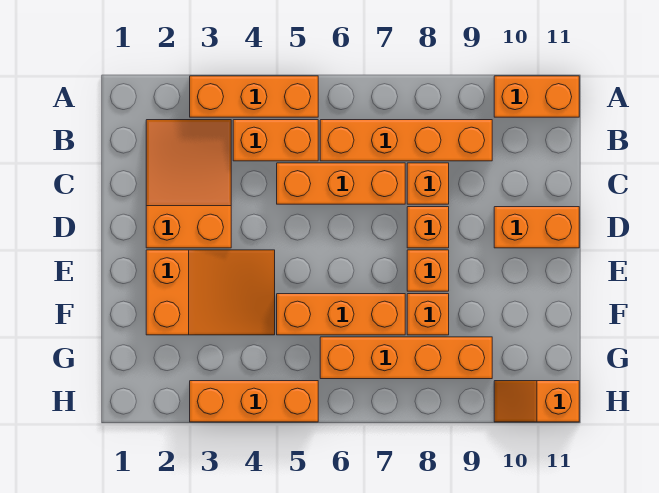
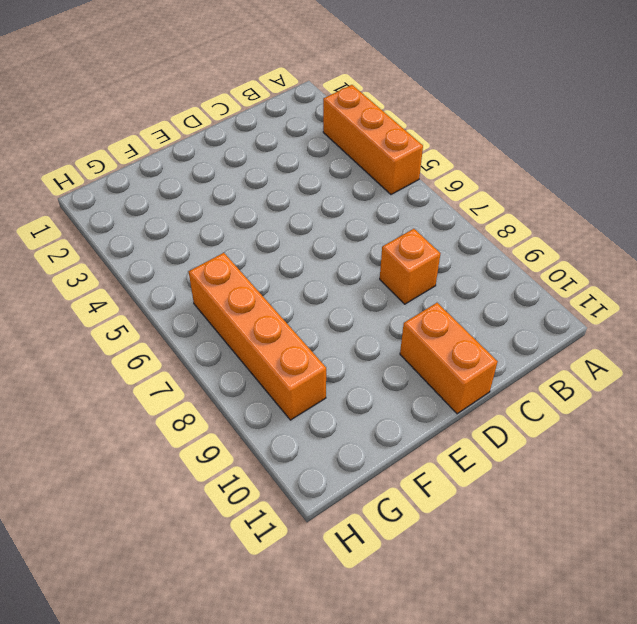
none -> orange 1x2 brick [494,76,579,117]
none -> orange 2x3 slope [146,120,231,248]
none -> orange 1x2 brick [233,120,318,161]

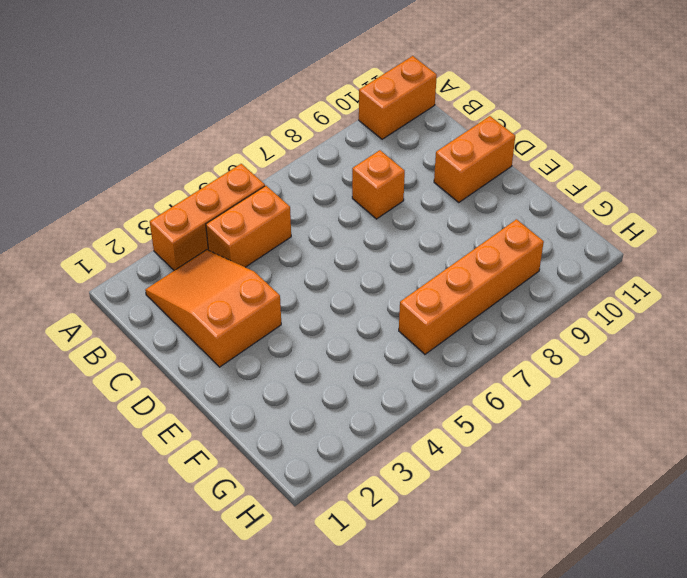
none -> orange 1x4 brick [320,120,492,161]
none -> orange 1x3 brick [277,163,405,204]
none -> orange 1x1 brick [407,207,449,248]

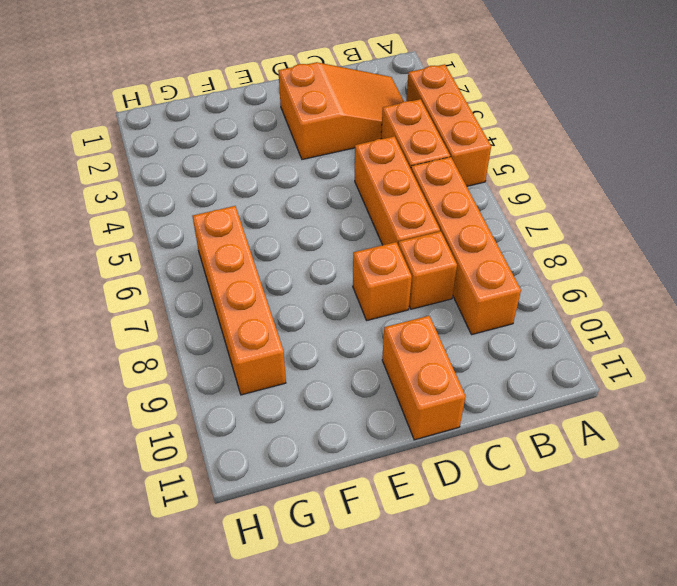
none -> orange 1x2 brick [494,76,579,117]
none -> orange 2x3 slope [146,250,275,335]
none -> orange 1x1 brick [407,250,449,291]

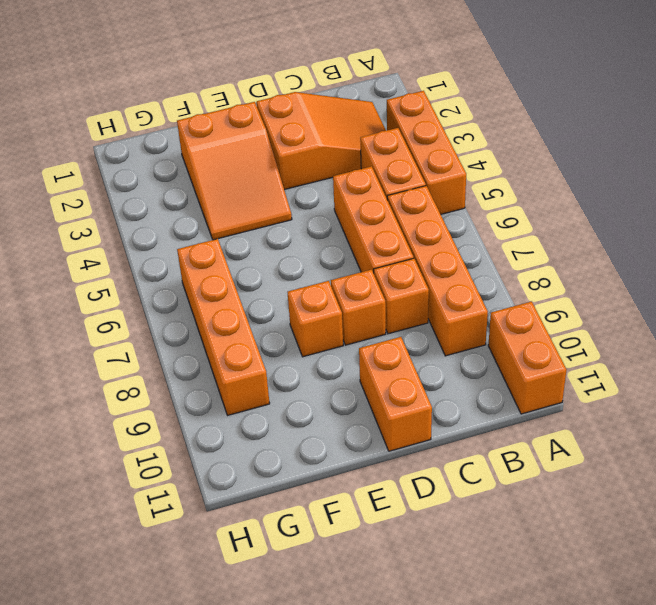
none -> orange 1x3 brick [277,294,405,335]
none -> orange 1x1 brick [407,294,449,335]
none -> orange 1x3 brick [190,381,318,422]

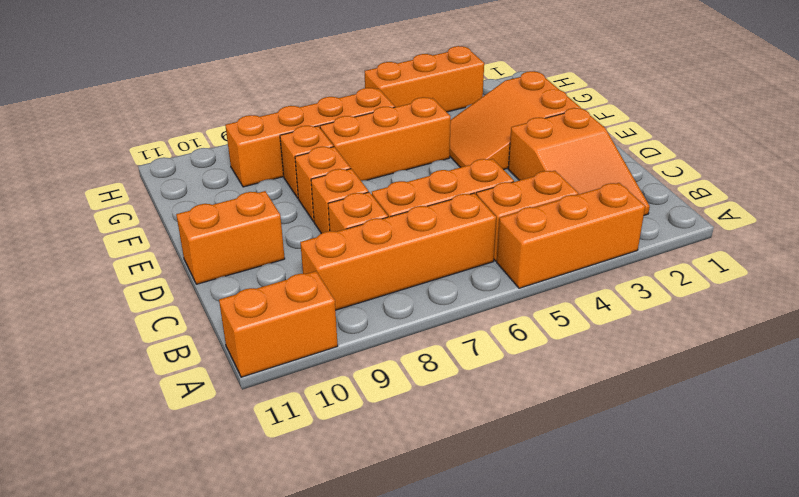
none -> orange 1x2 slope [494,381,579,422]

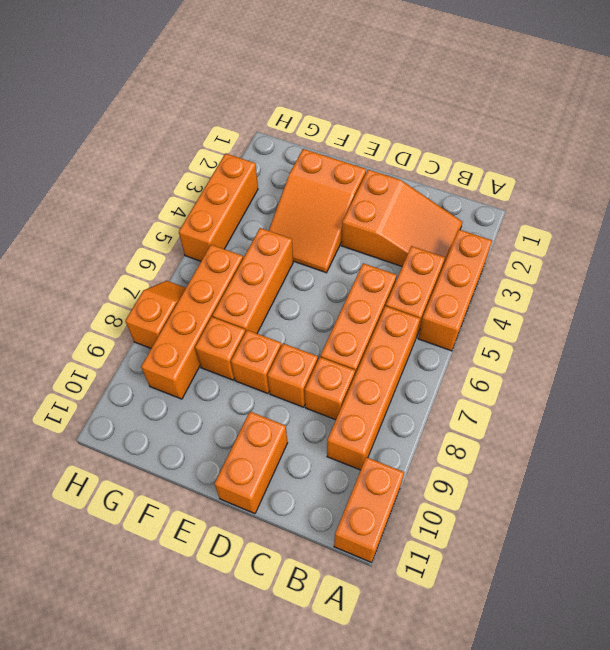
orange 1x2 slope [125,281,186,348] -> orange 1x2 slope moved to [494,381,579,422]

